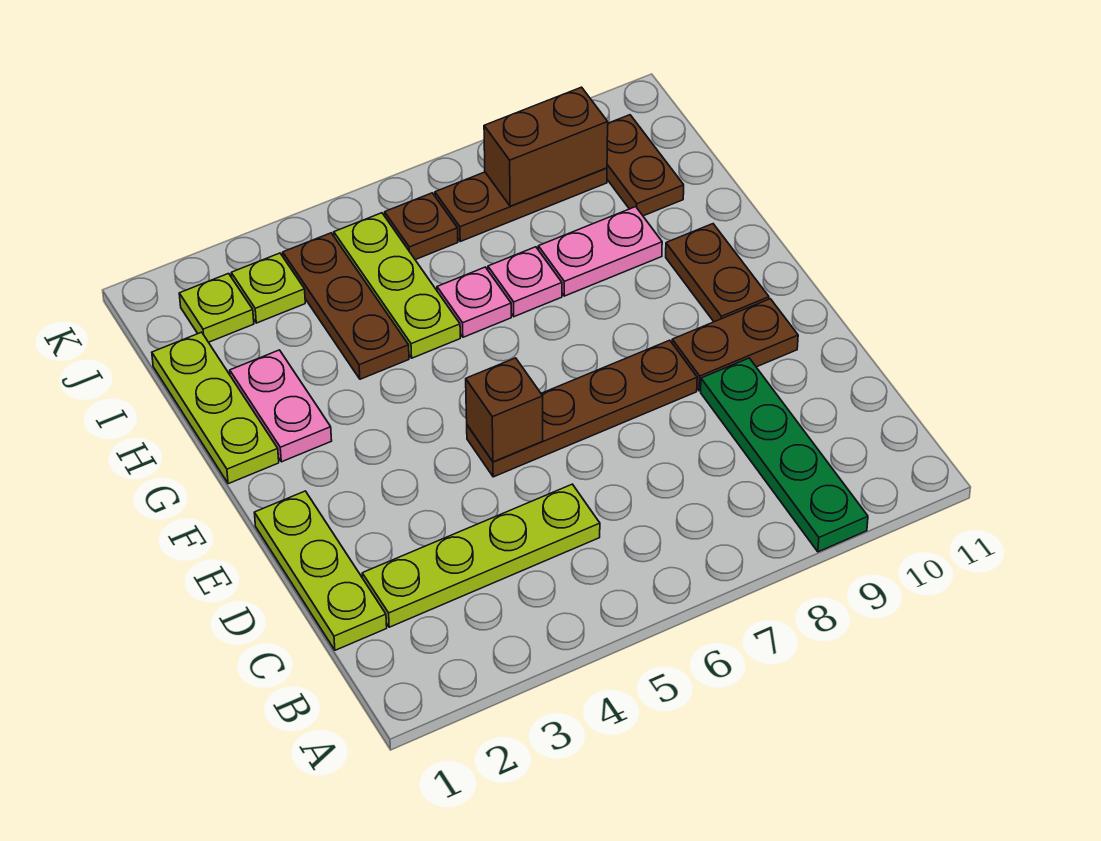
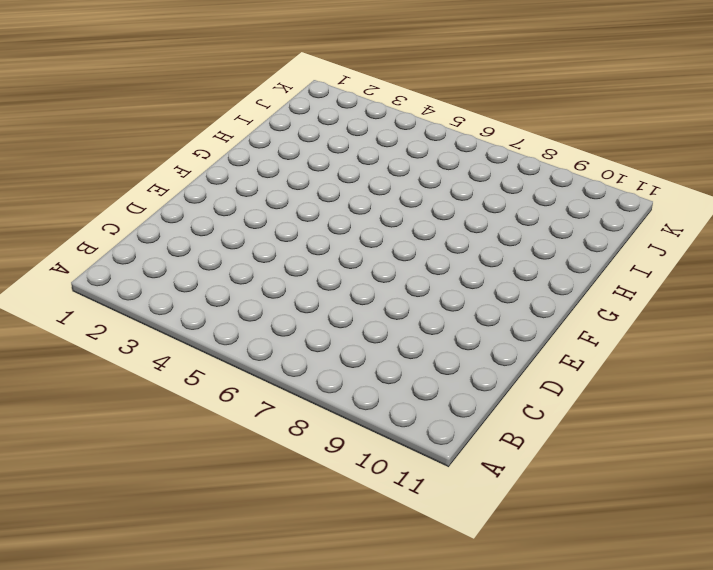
none -> green 1x4 plate [701,358,868,552]
none -> lime 1x3 plate [254,491,387,650]
none -> lime 1x4 plate [362,484,600,627]

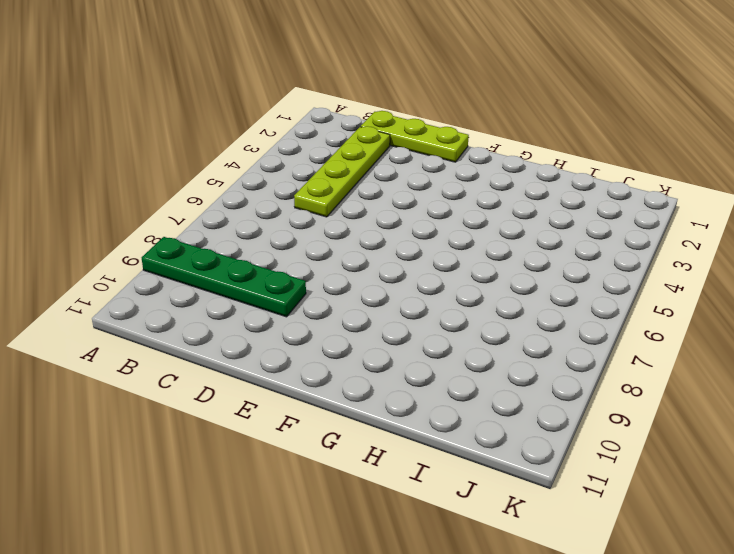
none -> brown 1x4 plate [467,340,697,477]
none -> brown 1x2 plate [672,299,798,391]
none -> brown 1x2 plate [666,224,769,322]

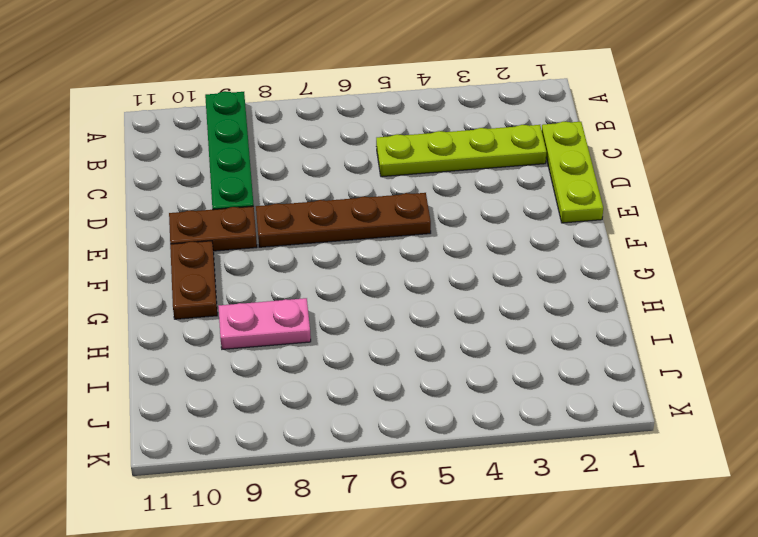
none -> lime 1x3 plate [152,332,279,484]
none -> pink 1x2 plate [230,350,332,462]
none -> brown 1x3 plate [283,233,409,379]

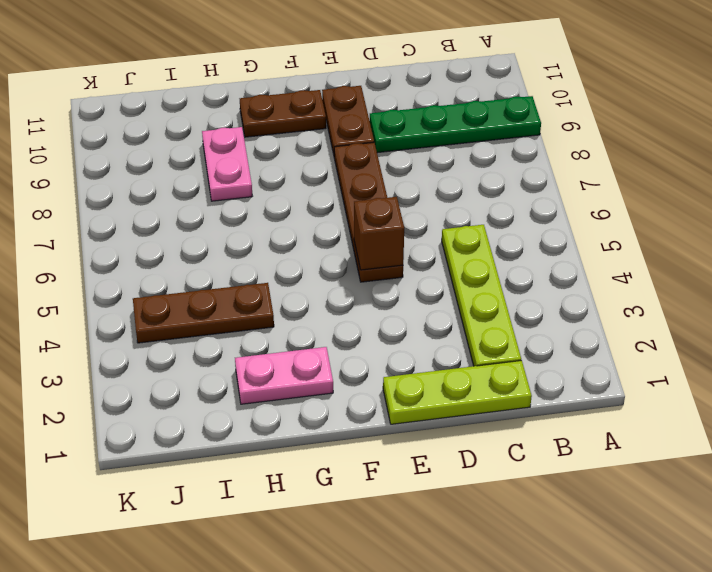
none -> lime 1x3 plate [152,332,279,484]
none -> lime 1x3 plate [334,213,460,358]
none -> pink 1x1 plate [437,267,511,337]

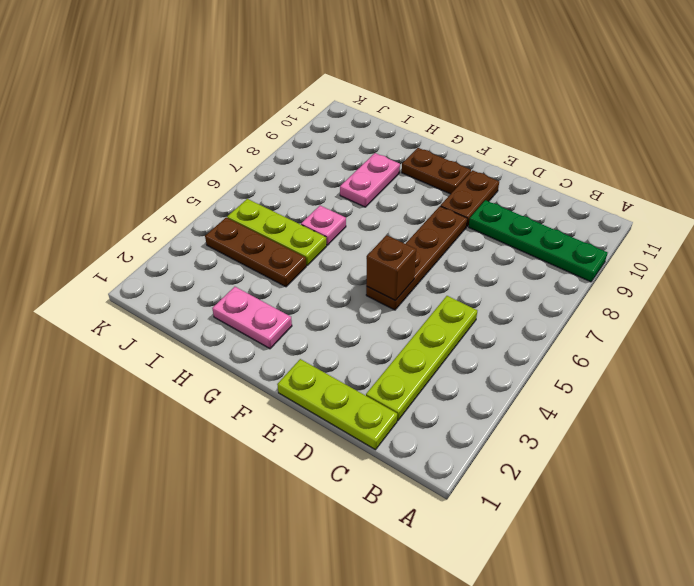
none -> lime 1x3 plate [152,332,279,484]
none -> pink 1x1 plate [488,247,562,317]
none -> brown 1x2 plate [607,115,684,216]

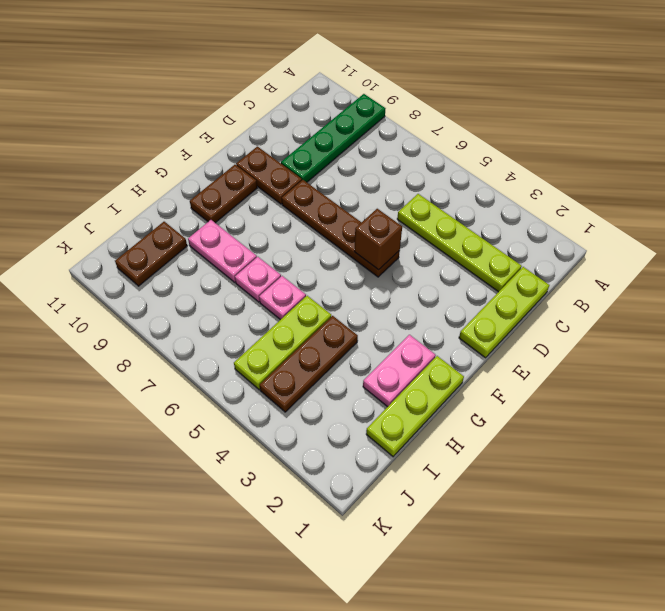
none -> lime 1x1 plate [179,274,254,342]
none -> lime 1x1 plate [231,253,305,323]
none -> brown 1x1 plate [385,193,458,260]

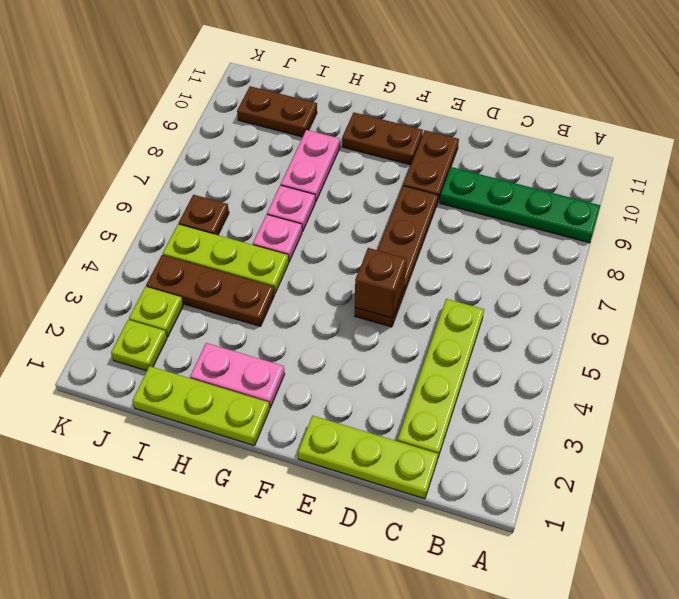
none -> brown 1x3 plate [435,168,607,241]
none -> brown 1x2 brick [484,87,608,206]

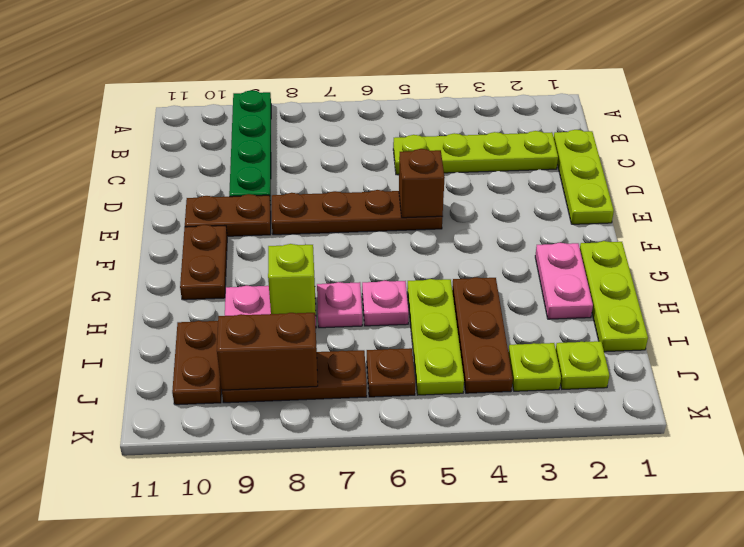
lime 1x1 brick [268,244,316,315] -> none

